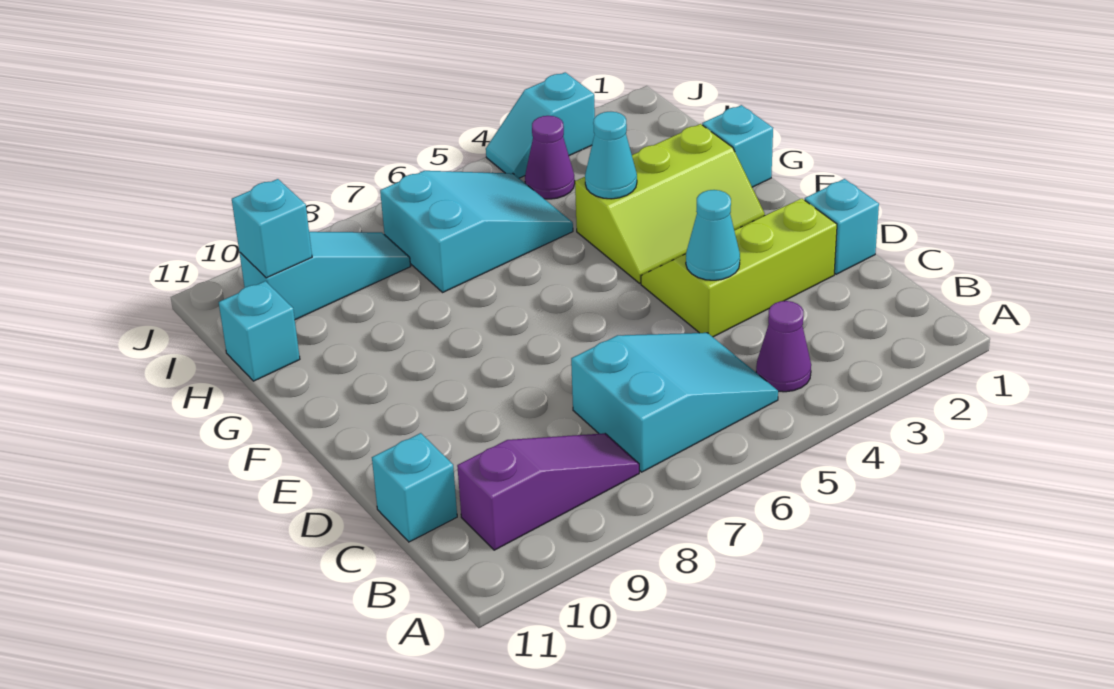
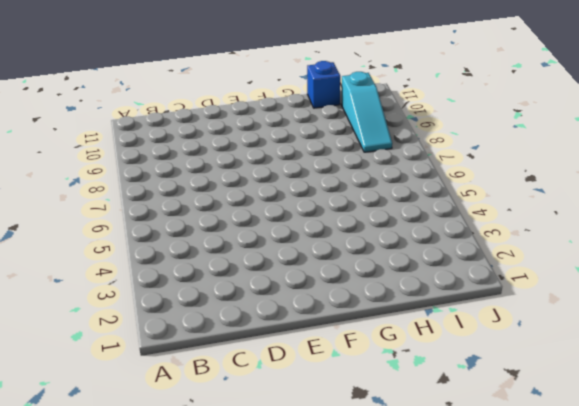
blue 1x1 brick [307,61,340,108] -> cyan 1x1 brick [219,281,300,381]
none -> purple 1x1 cone [756,301,811,392]
none -> cyan 2x3 slope [571,333,778,472]
none -> purple 1x3 slope [457,433,639,550]

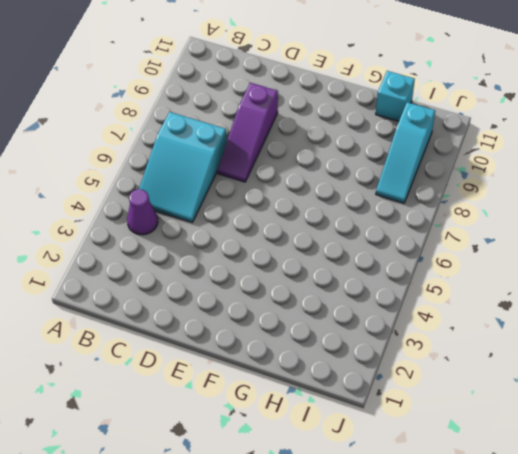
purple 1x3 slope [217,83,278,182] -> purple 1x3 slope moved to [457,433,639,550]
none -> cyan 1x1 brick [372,433,457,542]
none -> cyan 1x1 brick [805,179,879,274]
none -> lime 2x3 slope [641,199,837,337]

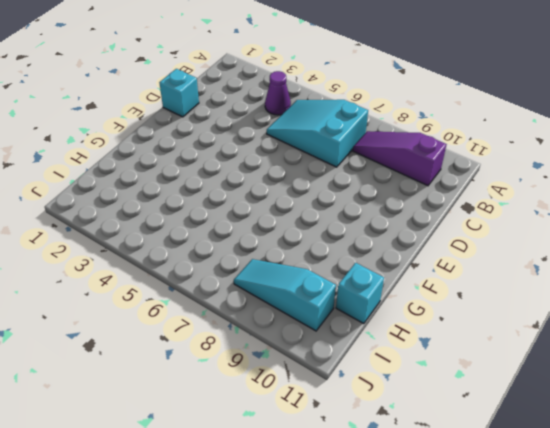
none -> cyan 1x1 brick [372,433,457,542]
none -> lime 2x3 slope [641,199,837,337]
none -> lime 2x3 slope [575,124,765,283]

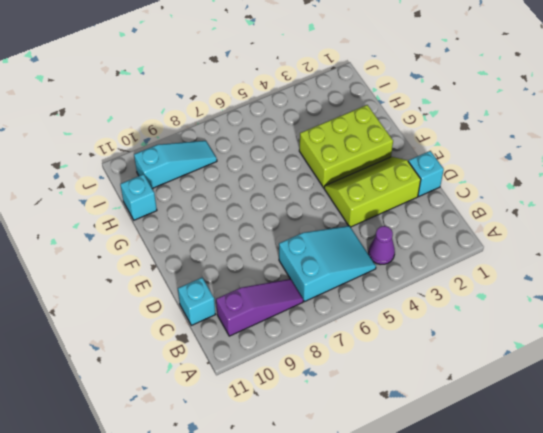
lime 2x3 brick [299,105,393,188] -> lime 2x3 slope [575,124,765,283]
none -> cyan 1x1 brick [702,105,773,187]
none -> cyan 2x3 slope [380,171,573,292]
none -> purple 1x1 cone [525,116,575,199]

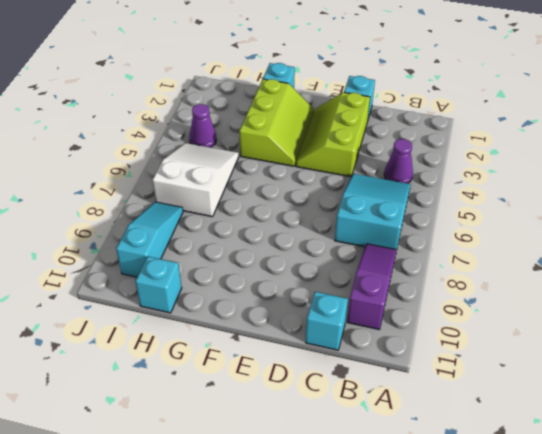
white 2x3 slope [153,143,239,217] -> cyan 2x3 slope [380,171,573,292]
none -> cyan 1x2 slope [486,72,595,178]
none -> cyan 1x1 cone [686,190,740,280]
none -> cyan 1x1 cone [585,112,637,199]

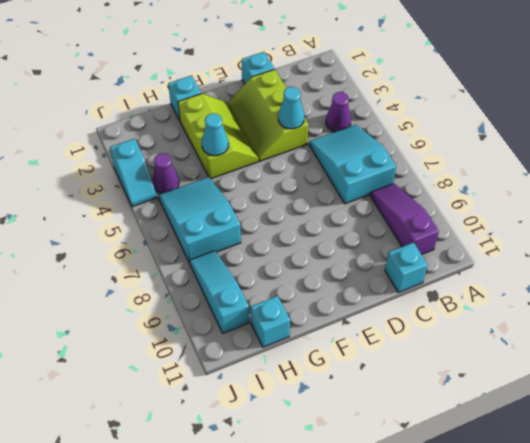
none -> cyan 1x1 brick [232,179,312,278]

